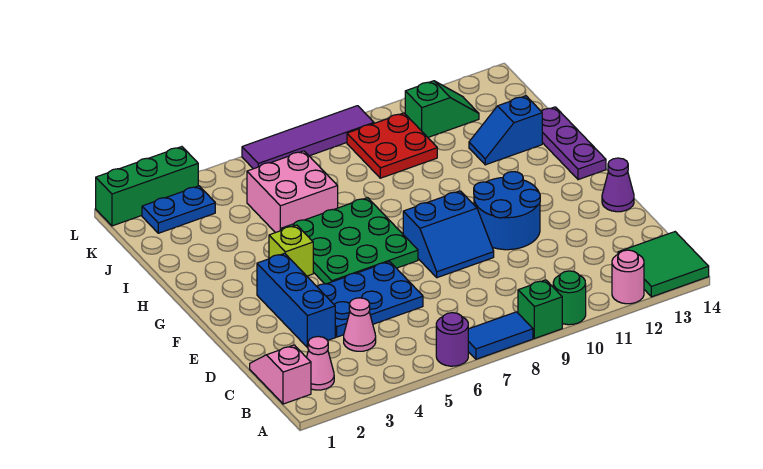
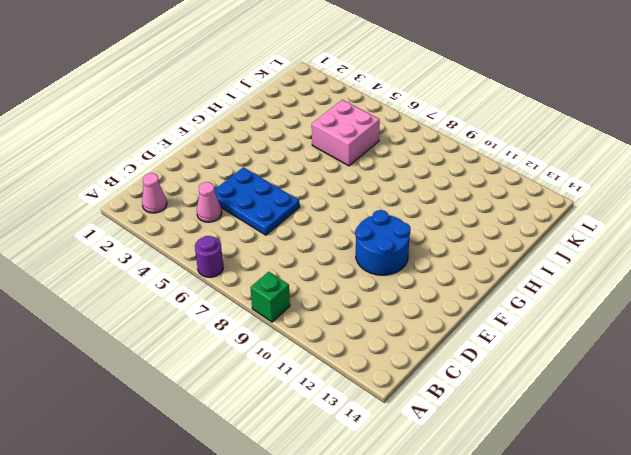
none -> blue 1x2 tile [468,312,533,359]
none -> green 1x1 round brick [553,271,586,325]
none -> pink 1x1 round brick [612,250,644,304]

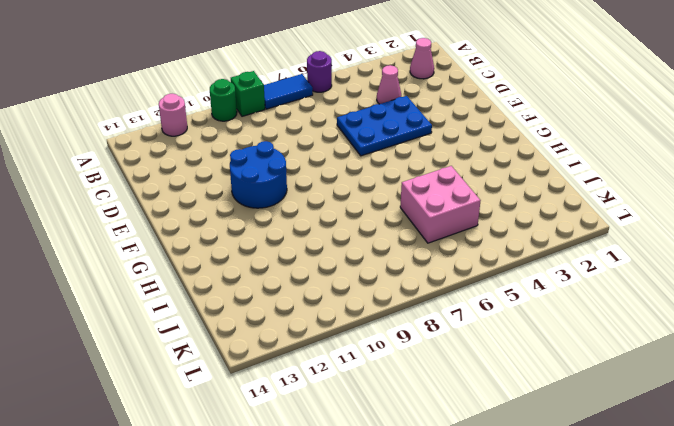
none -> green 2x2 tile [618,232,709,297]
none -> pink 1x2 slope [250,345,311,404]
none -> blue 1x3 brick [257,253,335,348]

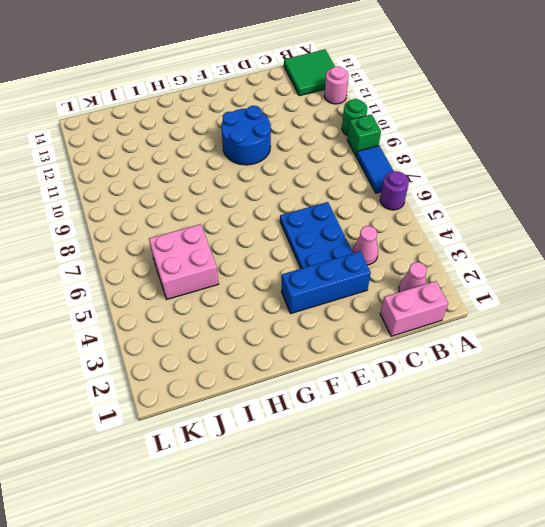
pink 1x2 brick [380,281,448,336] -> pink 1x2 slope [250,345,311,404]
none -> blue 2x2 slope [403,191,494,278]
none -> purple 1x1 cone [602,158,634,212]
none -> green 3x3 plate [281,198,418,284]

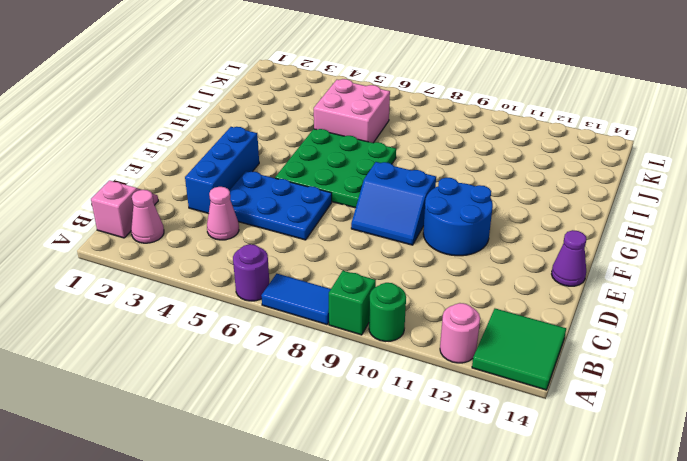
none -> lime 1x1 brick [269,225,313,276]
none -> purple 1x3 plate [541,107,606,180]
none -> blue 1x2 slope [469,96,542,165]

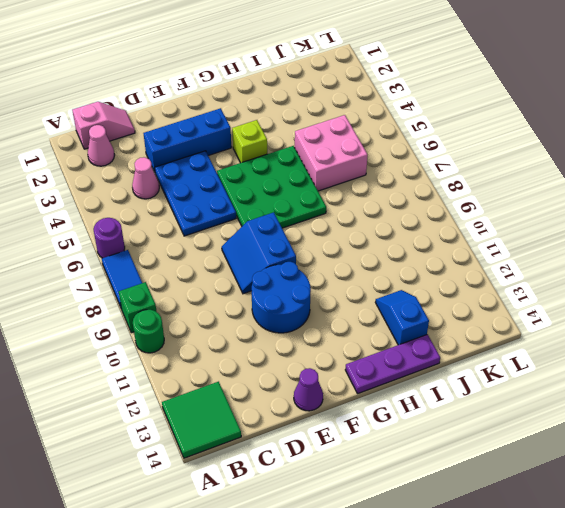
none -> pink 1x1 round brick [612,250,644,304]
none -> red 2x2 plate [347,113,437,178]
none -> blue 1x2 plate [142,186,215,233]

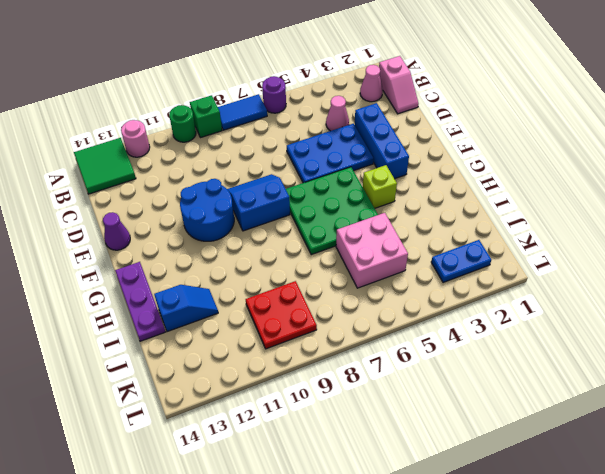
none -> green 1x2 slope [405,81,479,137]
none -> green 1x3 brick [96,147,198,226]
none -> purple 1x4 tile [242,106,374,169]

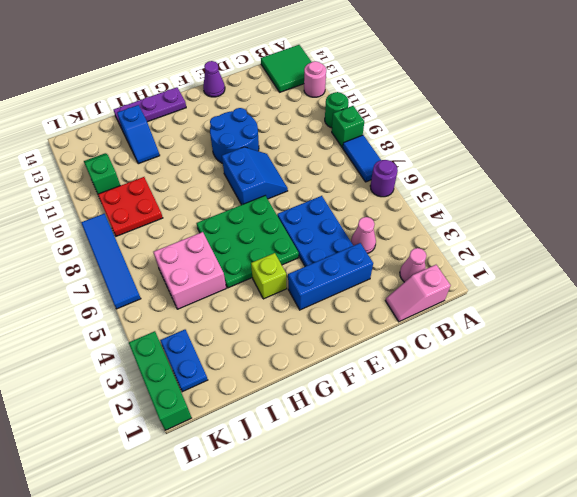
blue 1x4 tile [81,214,141,309] -> purple 1x4 tile [242,106,374,169]

